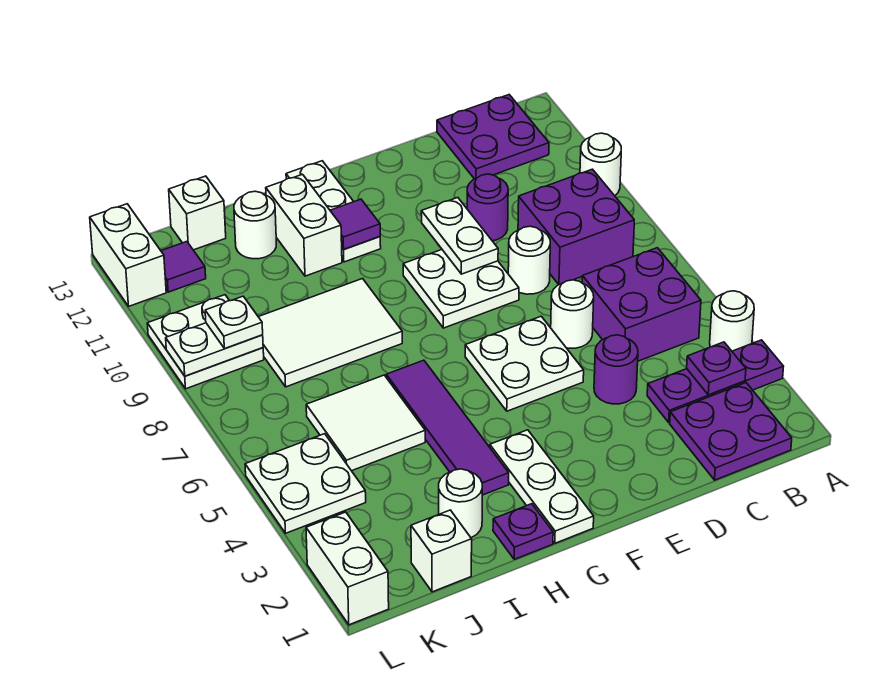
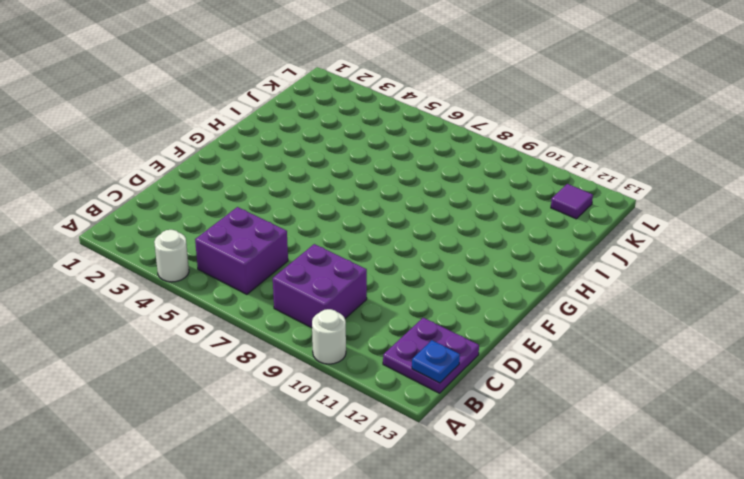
blue 1x1 plate [412,340,460,383] -> none
none -> purple 1x3 plate [647,340,784,423]
none -> purple 2x2 plate [670,383,792,480]
none -> purple 1x1 round brick [594,335,638,404]
none -> white 1x1 round brick [551,280,594,348]

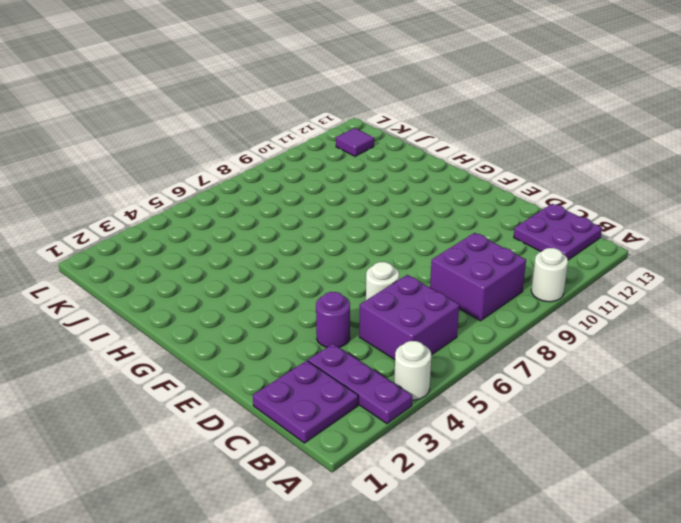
none -> white 1x1 round brick [508,226,550,294]
none -> purple 1x1 round brick [467,174,508,241]
none -> white 2x2 plate [465,316,584,411]
none -> white 2x2 plate [403,250,519,328]

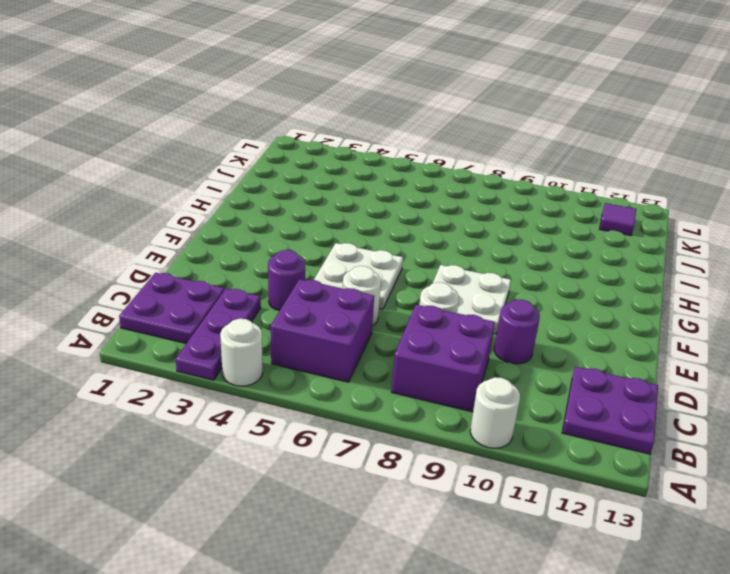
none -> white 1x3 plate [490,430,594,543]
none -> white 1x3 plate [286,161,381,262]
none -> purple 1x1 plate [493,504,553,559]
none -> purple 1x4 tile [386,360,509,495]

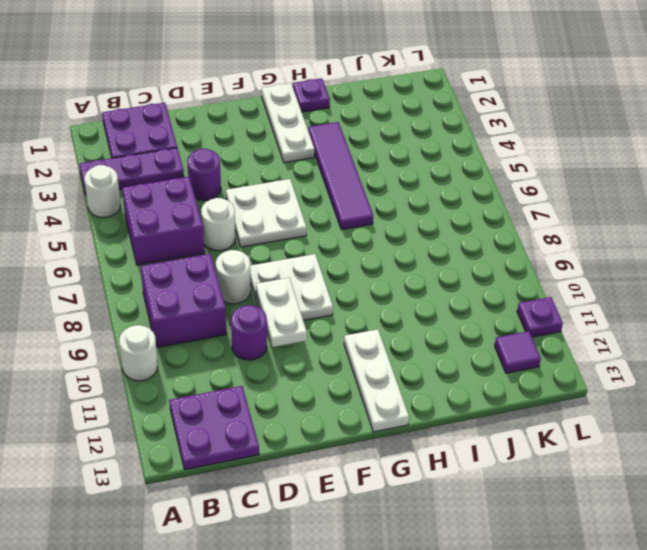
purple 1x1 plate [517,297,563,337] -> purple 1x1 plate moved to [687,342,746,395]
none -> white 2x3 tile [259,279,402,387]
none -> white 1x2 brick [266,174,342,276]
none -> white 1x1 round brick [439,469,482,538]
none -> white 2x2 tile [306,375,425,471]

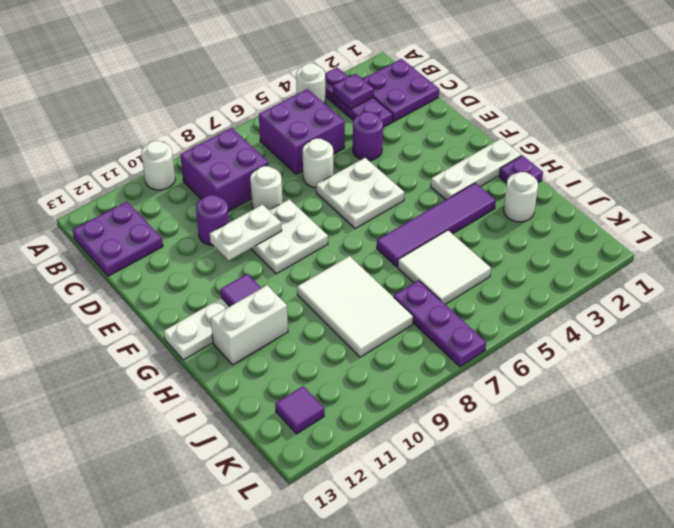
purple 1x3 plate [394,280,486,367] -> none
none -> white 1x1 round brick [234,191,276,259]
none -> white 1x1 brick [411,510,472,592]
none -> white 1x1 brick [169,176,226,250]
none -> white 2x2 plate [245,434,366,533]

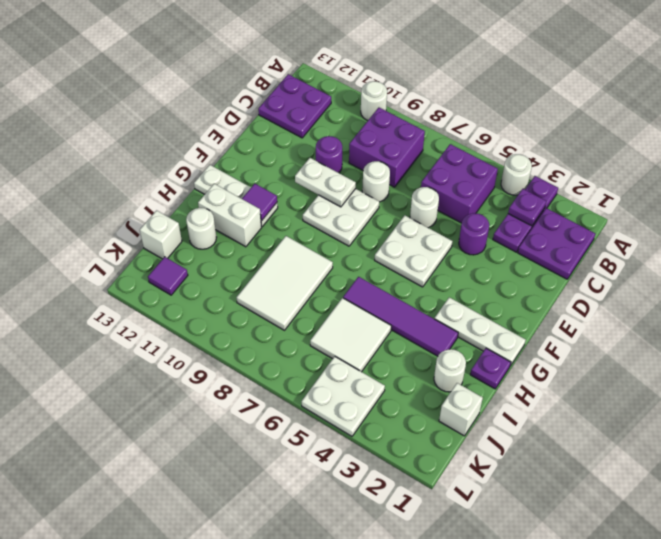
none -> white 2x2 plate [147,295,264,389]
none -> white 1x2 brick [306,512,389,625]
none -> white 1x2 brick [90,204,166,306]
none -> white 1x2 plate [166,323,263,376]

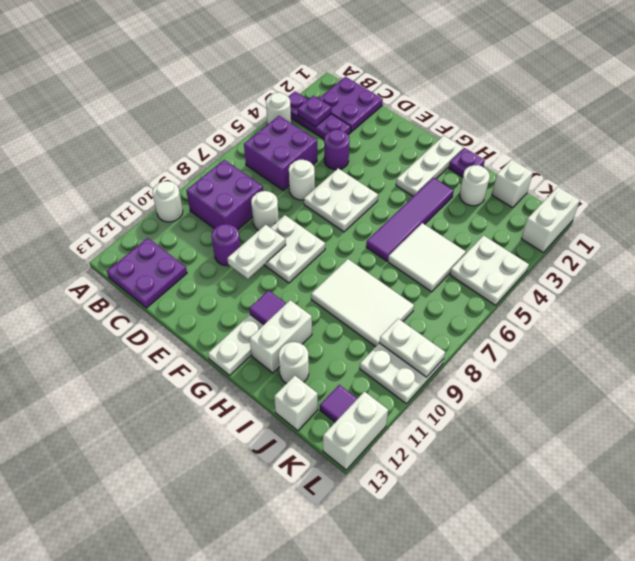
none -> white 1x1 plate [205,296,263,349]

